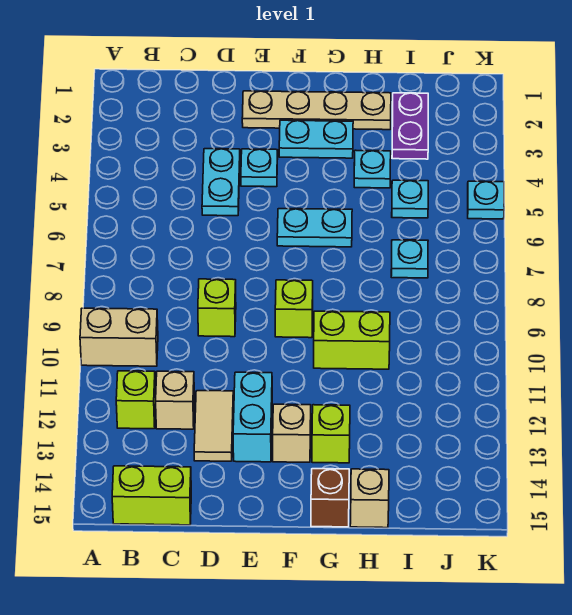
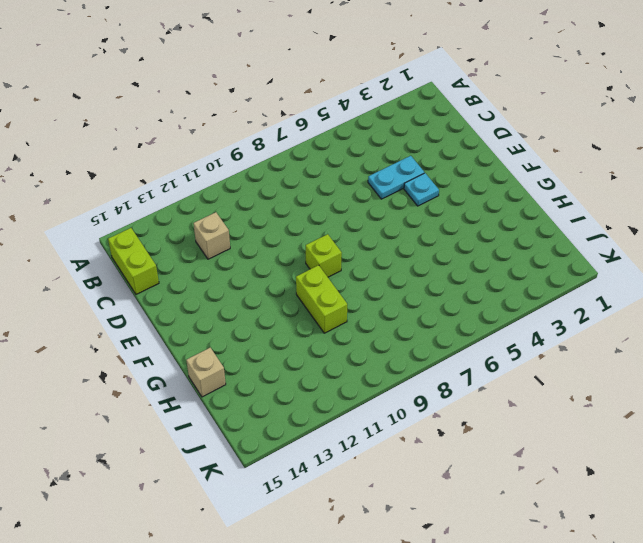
none -> tan 1x2 brick [80,308,158,366]
none -> lime 1x1 brick [116,371,156,429]
none -> lime 1x1 brick [198,279,236,337]

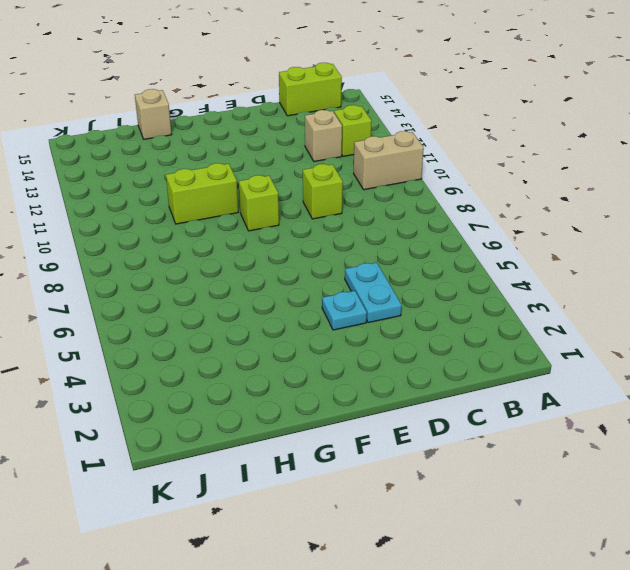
none -> tan 1x2 tile [194,391,233,461]
none -> tan 1x4 plate [242,91,391,130]
none -> cyan 1x2 brick [233,372,272,462]

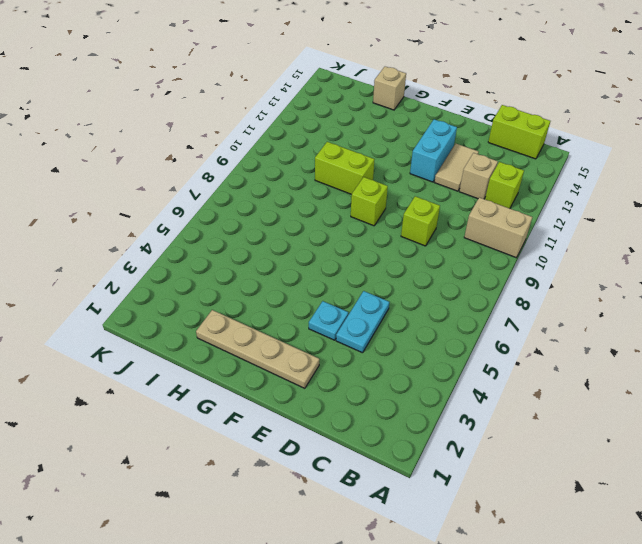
none -> cyan 1x2 plate [279,120,353,158]
none -> cyan 1x2 plate [277,209,352,247]
none -> tan 1x1 brick [273,404,311,462]

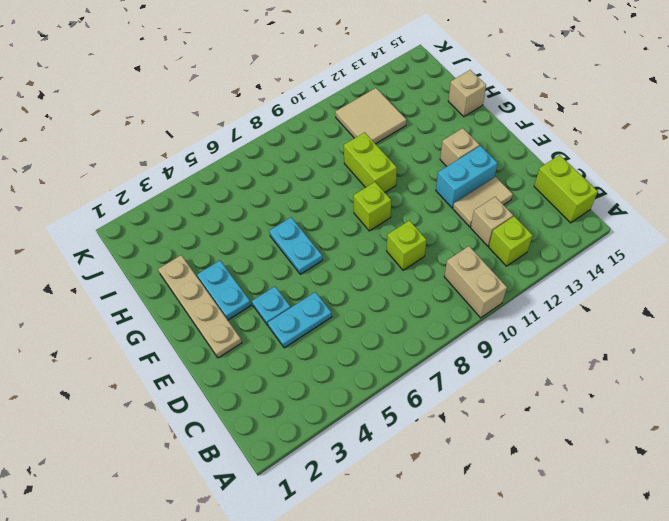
tan 2x2 tile [335,88,406,144] -> none
none -> lime 1x1 brick [312,405,350,463]
none -> brown 1x1 brick [311,469,349,527]
none -> cyan 1x1 plate [354,150,391,188]

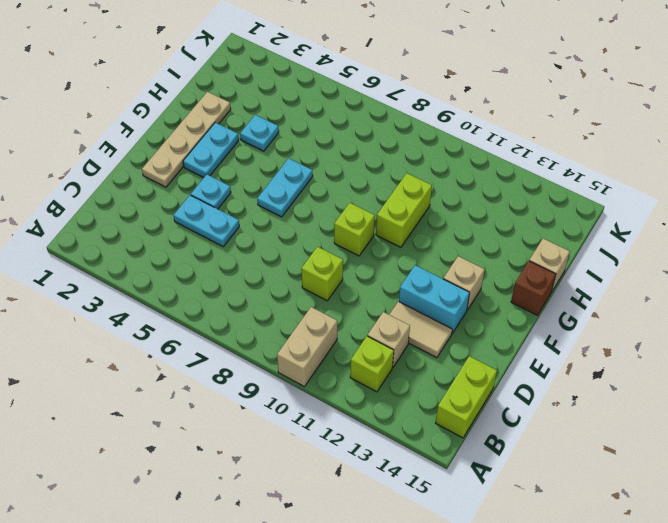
none -> lime 1x1 brick [312,405,350,463]
none -> purple 1x2 plate [392,93,428,159]
none -> cyan 1x1 plate [392,180,428,218]

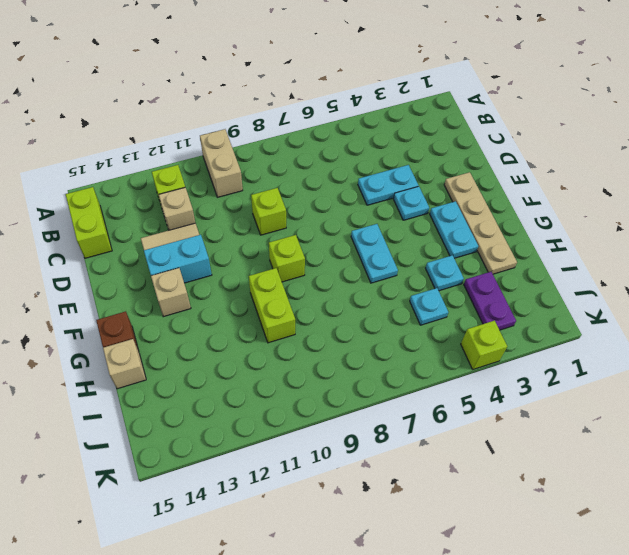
purple 1x2 plate [464,272,516,330] -> purple 1x2 plate turned to [392,93,428,159]
lime 1x1 brick [461,321,507,369] -> lime 1x1 brick moved to [312,405,350,463]
none -> cyan 1x1 plate [391,240,428,278]
none -> cyan 1x1 plate [468,181,504,219]

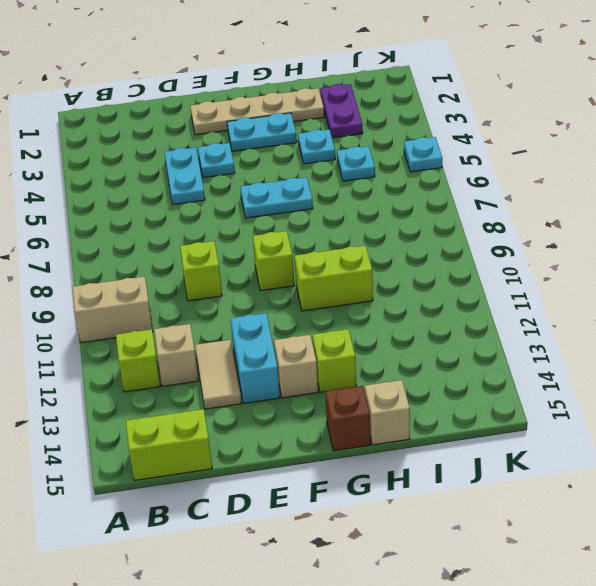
none -> cyan 1x1 plate [391,240,428,278]

